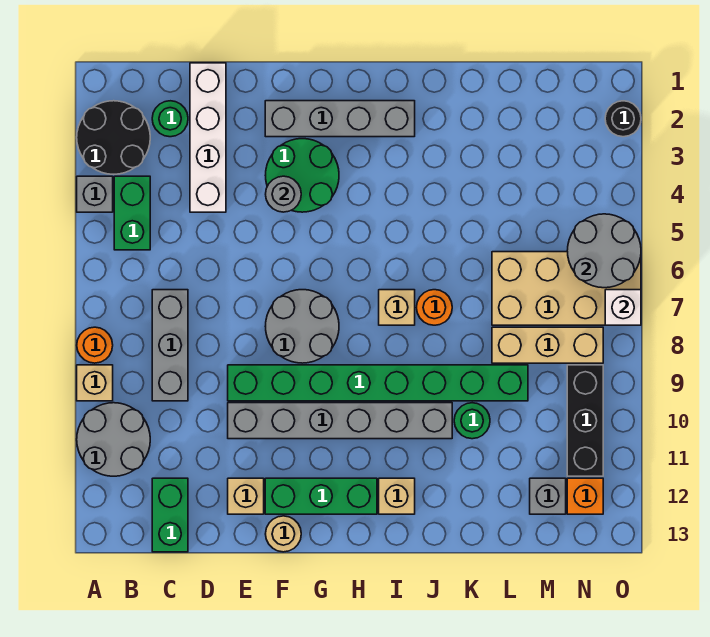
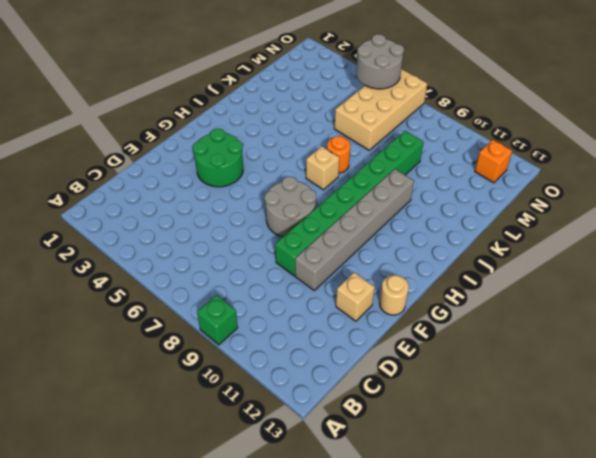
green 1x1 brick [197,295,238,345] -> tan 1x1 brick [77,365,113,401]
none -> black 2x2 round brick [77,101,150,174]
none -> grey 1x1 brick [77,176,113,212]
none -> orange 1x1 round brick [77,327,113,363]
none -> grey 2x2 round brick [77,403,150,476]

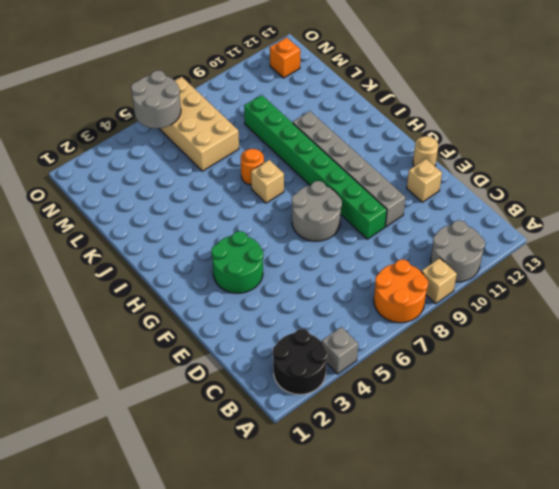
orange 2x2 round brick [374,259,428,323] -> orange 1x1 round brick [77,327,113,363]
none -> green 1x2 brick [114,176,150,250]
none -> green 1x1 round brick [152,101,188,137]
none -> grey 1x3 brick [152,290,188,401]
none -> green 1x2 brick [152,478,188,552]

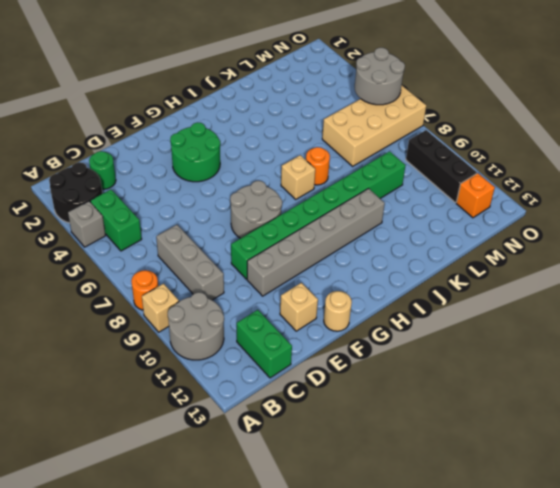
none -> white 1x4 brick [190,63,226,212]
none -> grey 1x4 brick [265,101,415,137]
none -> green 1x3 brick [265,478,377,514]
none -> tan 1x1 brick [379,478,415,514]

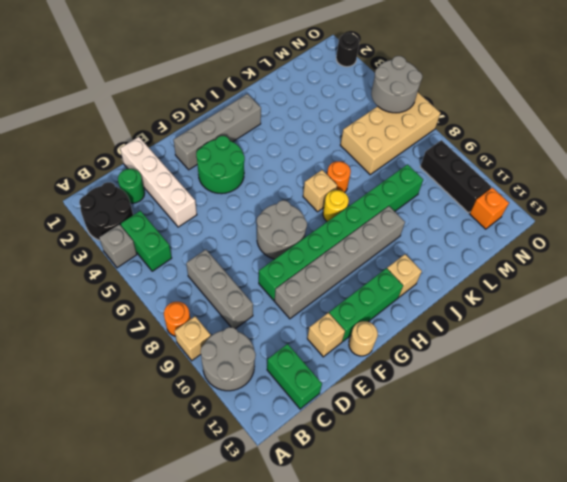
yellow 1x1 round brick [323,190,349,222] -> none
none -> green 1x1 round brick [454,403,490,439]
none -> tan 1x3 brick [492,327,603,363]
none -> grey 1x1 brick [530,478,566,514]
none -> grey 1x1 round brick [266,176,301,212]

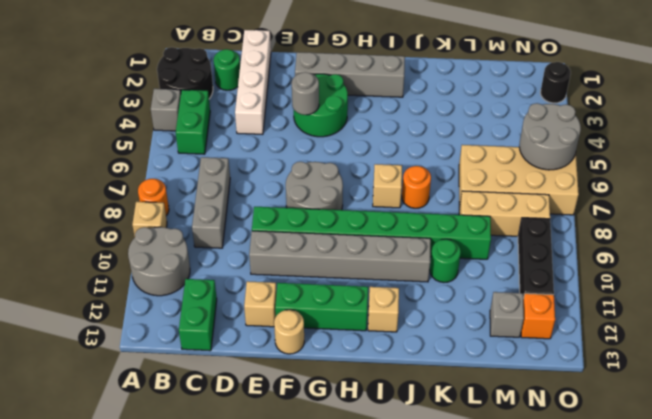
none -> white 1x1 brick [605,290,641,325]

